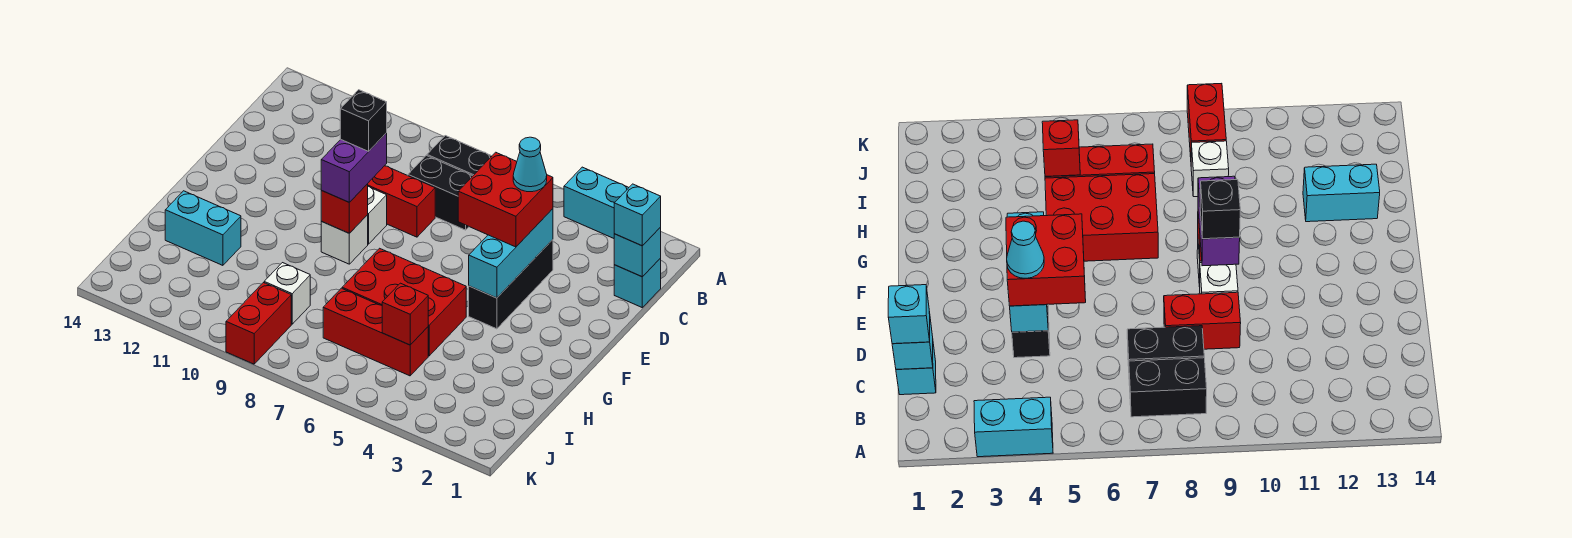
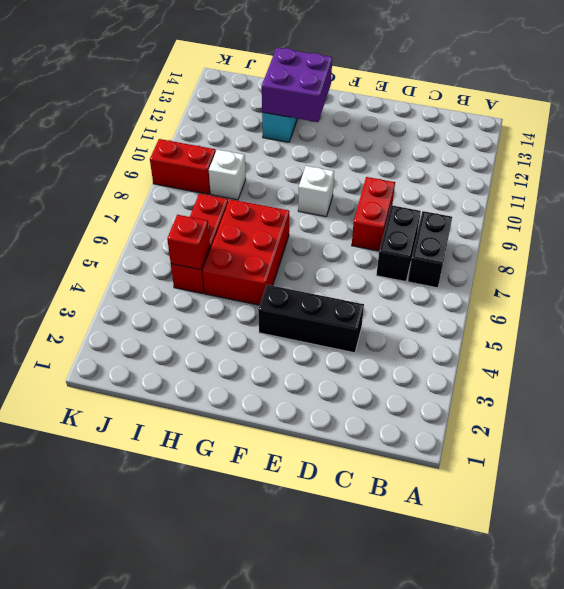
purple 2x2 brick [262,48,332,122] -> none
none -> cyan 1x2 brick [564,167,629,238]
none -> cyan 1x1 brick [614,258,661,307]
none -> white 1x1 brick [368,186,387,244]

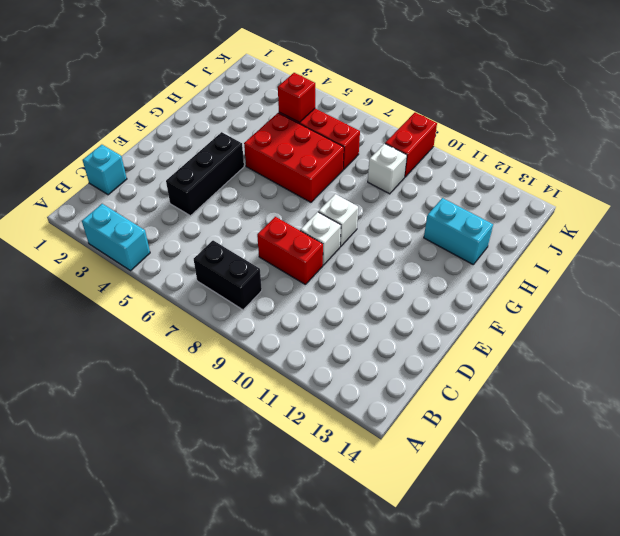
none -> black 1x2 brick [408,156,472,230]
none -> cyan 1x1 brick [614,227,661,277]
none -> cyan 1x3 brick [469,209,553,298]

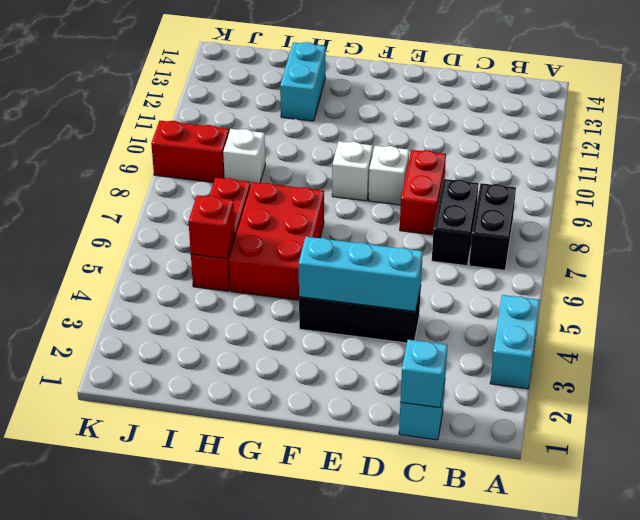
none -> red 1x1 brick [321,184,368,233]
none -> cyan 1x1 brick [614,184,661,246]
none -> red 2x2 brick [458,152,553,247]

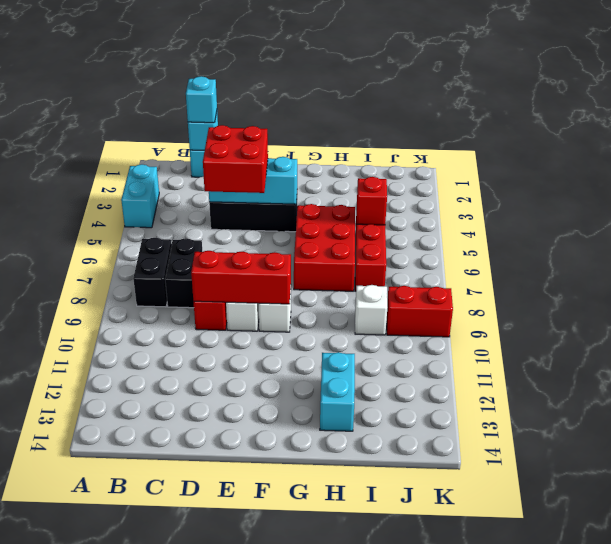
red 1x3 brick [191,251,291,304] -> red 1x1 brick [321,184,368,233]
none -> purple 1x2 brick [321,133,387,202]
none -> cyan 1x1 cone [513,137,547,192]
none -> black 1x1 brick [340,90,387,151]

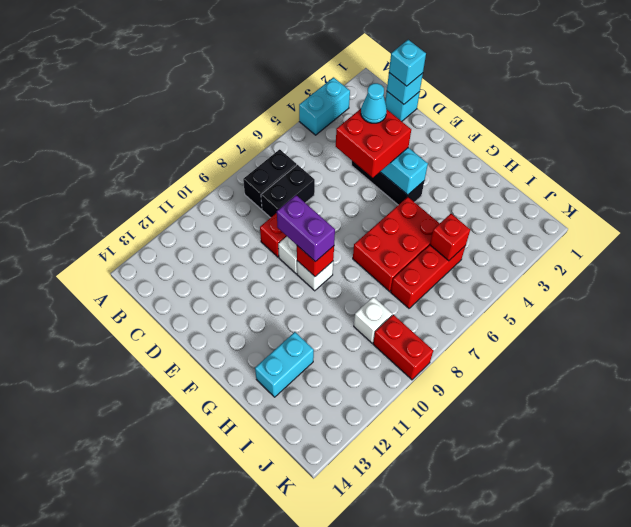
none -> black 1x1 brick [340,90,387,151]

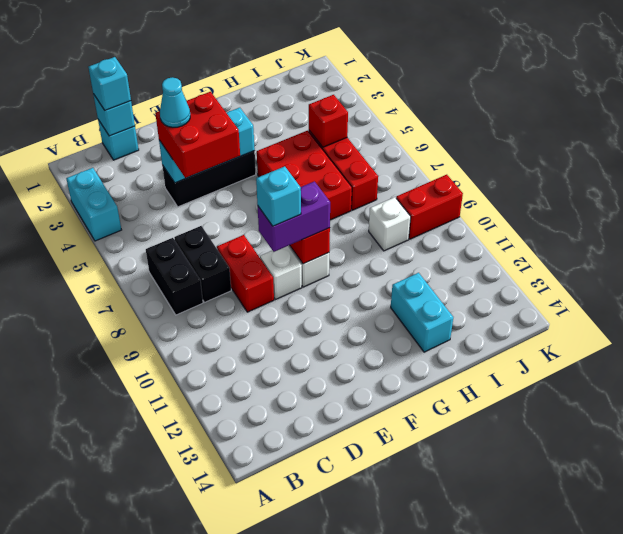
cyan 1x1 brick [256,166,301,226] -> black 1x1 brick [340,90,387,151]

